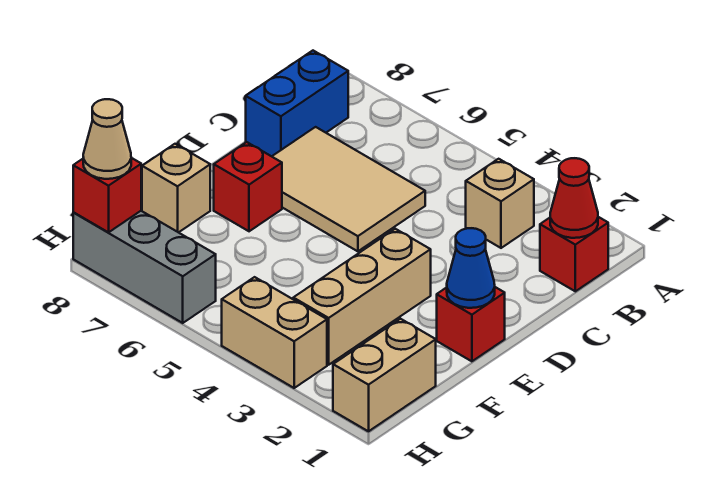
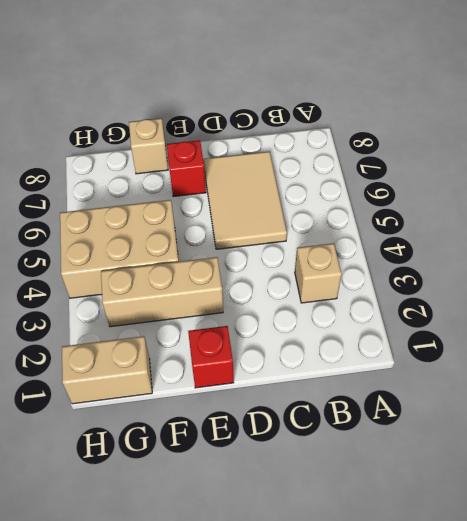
tan 2x3 brick [60,200,179,298] -> tan 1x2 brick [222,277,327,388]
none -> red 1x1 brick [540,217,608,291]
none -> blue 1x2 brick [246,51,348,156]
none -> grey 1x3 brick [73,211,216,323]

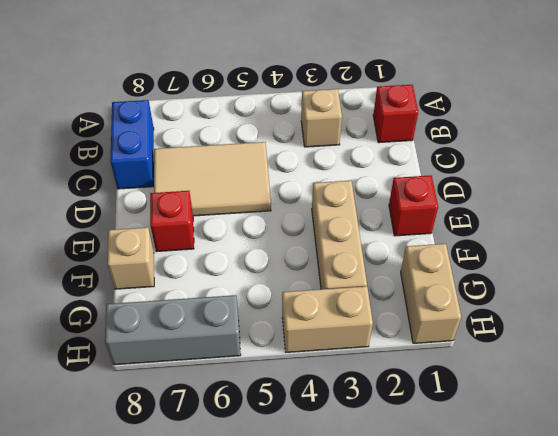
none -> red 1x1 cone [550,158,598,238]
none -> blue 1x1 cone [447,228,495,308]
none -> red 1x1 brick [73,158,141,232]

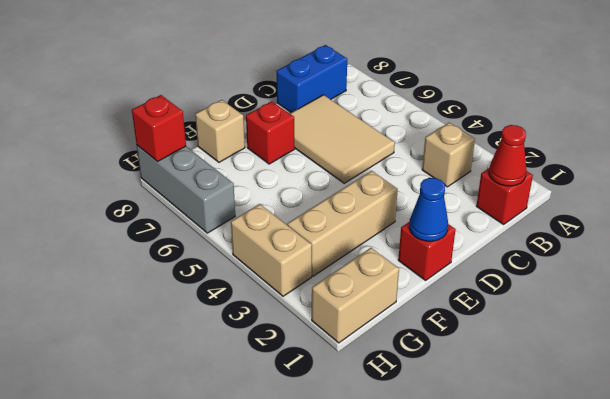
none -> tan 1x1 cone [83,99,131,179]

